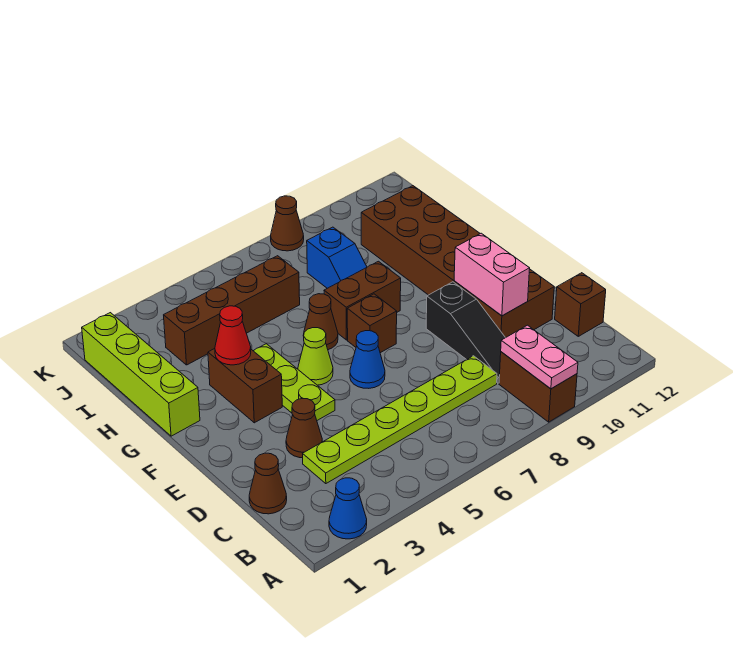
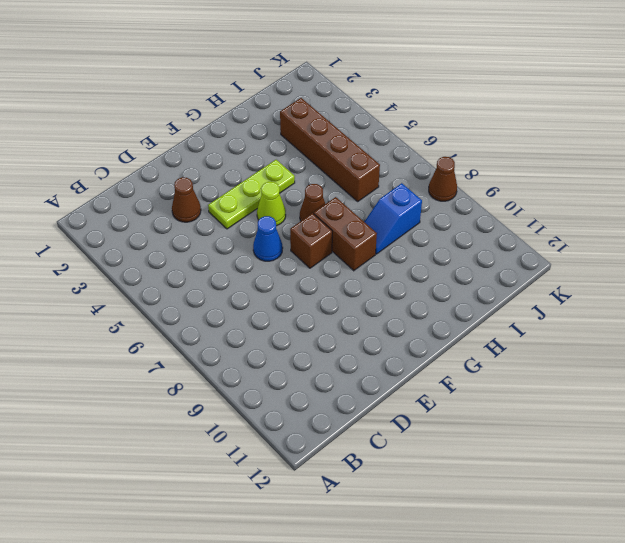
none -> blue 1x1 cone [329,478,367,539]
none -> brown 1x2 brick [499,352,577,422]
none -> brown 1x1 cone [249,453,287,514]

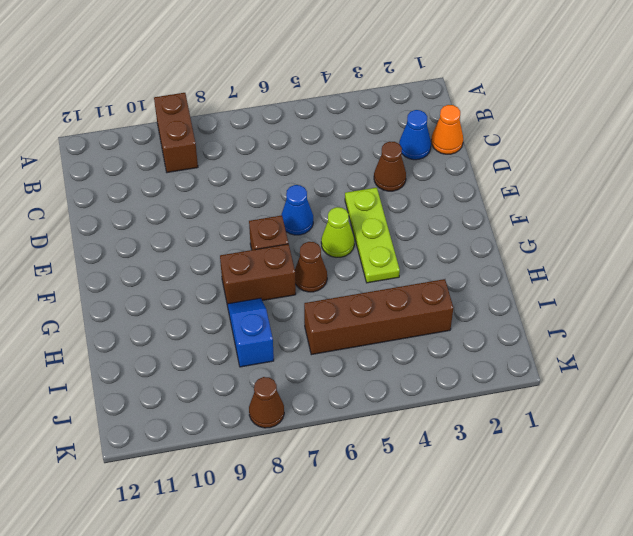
orange 1x1 cone [431,105,463,154] -> brown 1x1 cone [249,453,287,514]
blue 1x1 cone [399,110,431,160] -> blue 1x1 cone moved to [329,478,367,539]
none -> lime 1x6 plate [303,356,497,484]
none -> black 1x3 slope [426,282,505,383]
none -> brown 1x1 brick [555,273,606,336]

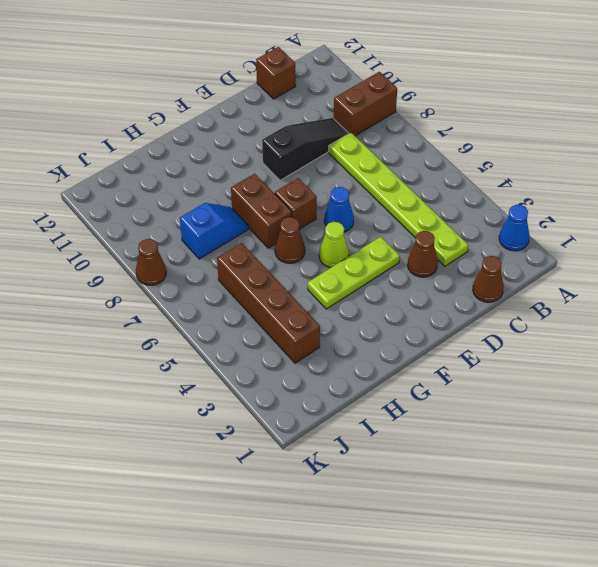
none -> brown 2x6 brick [361,186,554,338]
none -> brown 1x2 brick [208,349,282,423]
none -> lime 1x4 brick [82,313,200,436]

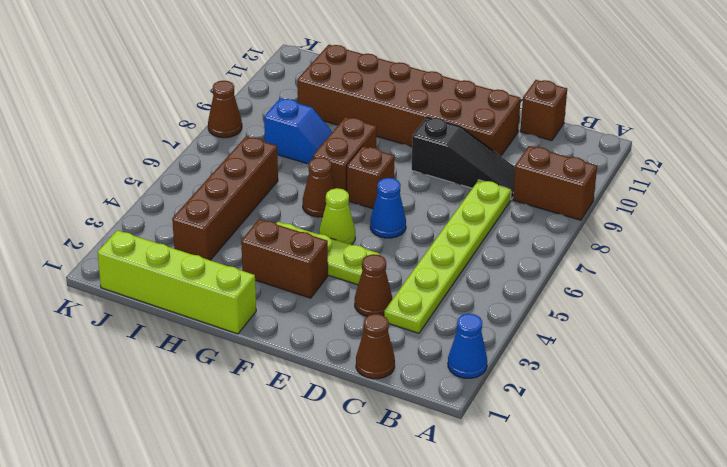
none -> pink 1x2 plate [501,325,578,389]
none -> pink 1x2 brick [454,233,530,316]
none -> red 1x1 cone [215,306,251,365]

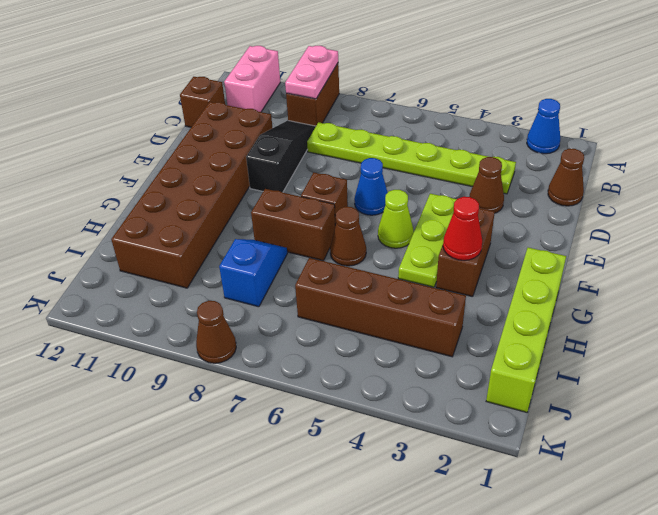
pink 1x2 brick [224,46,280,112] -> pink 1x2 brick moved to [454,233,530,316]

